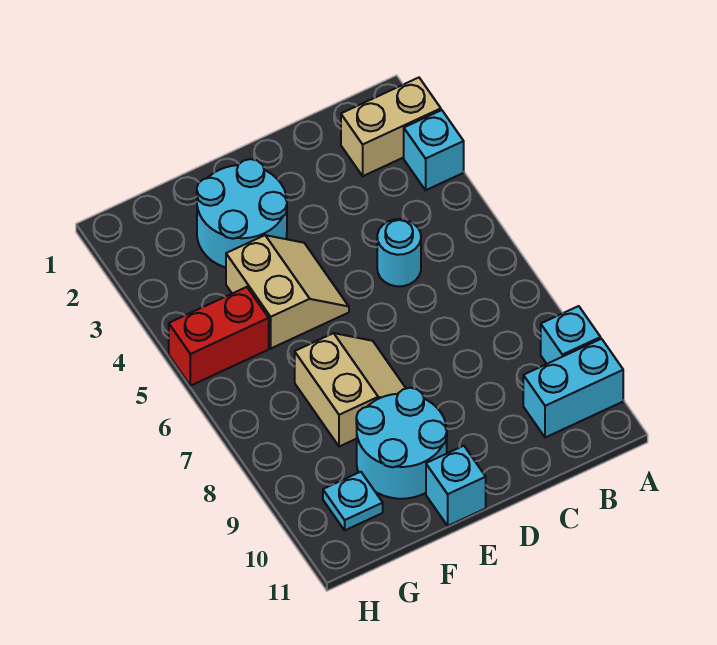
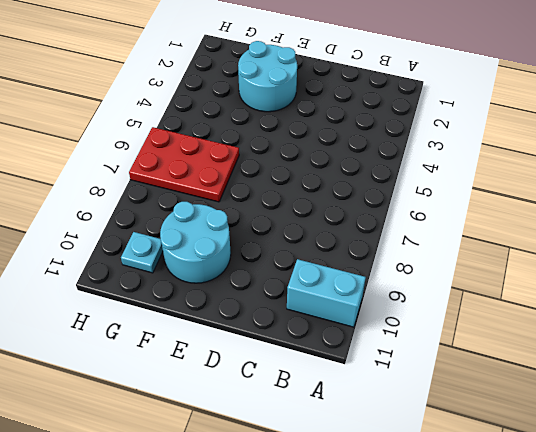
red 2x3 plate [129,127,239,202] -> tan 2x2 slope [295,333,406,447]
none -> tan 1x2 brick [341,78,441,176]
none -> cyan 1x1 brick [404,110,464,190]
none -> cyan 1x1 brick [541,306,601,364]

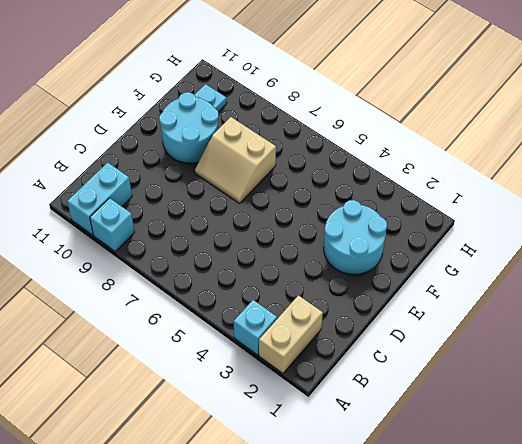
none -> cyan 1x1 round brick [377,219,421,286]
none -> tan 2x2 slope [226,235,349,348]
none -> cyan 1x1 brick [426,446,486,526]

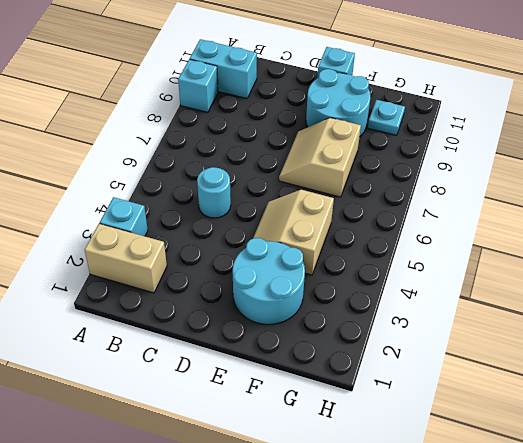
none -> red 1x2 brick [169,287,269,386]

